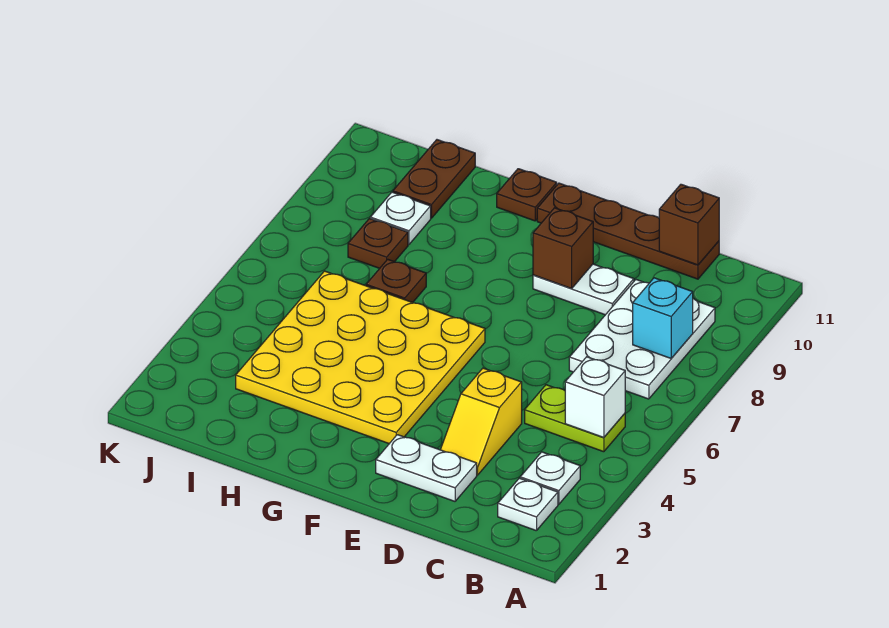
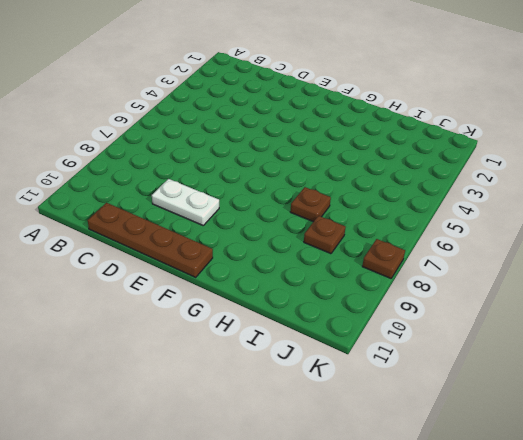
brown 1x1 plate [362,239,405,278] -> brown 1x1 plate moved to [497,169,557,221]
none -> white 1x1 plate [498,478,558,531]
none -> white 1x1 plate [520,452,580,504]
none -> lime 1x2 plate [525,385,625,452]

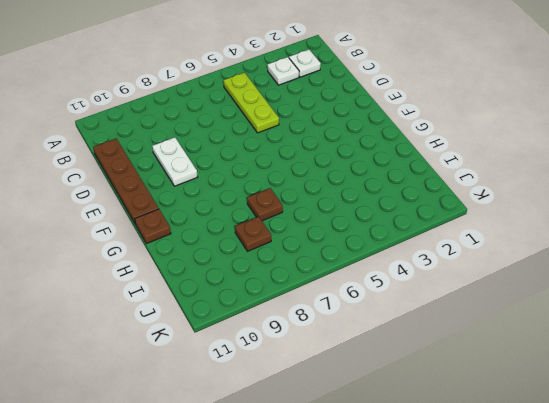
lime 1x3 plate [224,73,279,133] -> lime 1x2 plate [525,385,625,452]
none -> white 2x3 plate [569,280,715,399]
none -> white 1x2 plate [376,435,477,501]
none -> yellow 1x2 slope [440,368,522,475]

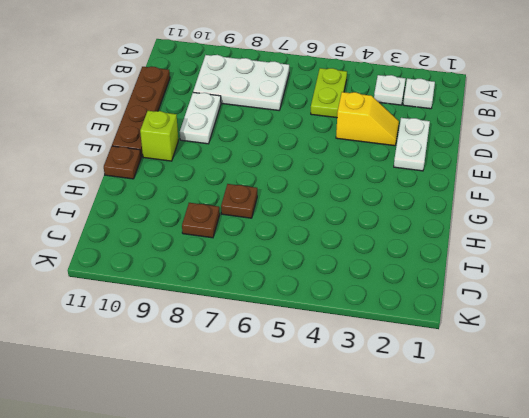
lime 1x1 brick [140,111,178,161] -> none
none -> yellow 4x4 plate [236,271,485,444]
none -> white 1x1 plate [370,192,431,244]
none -> brown 1x2 plate [393,140,475,218]

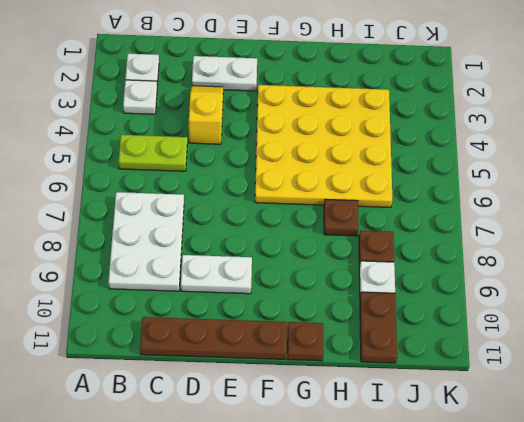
none -> white 1x1 brick [565,357,625,438]
none -> cyan 1x1 brick [633,278,693,358]
none -> brown 1x1 brick [659,184,719,265]

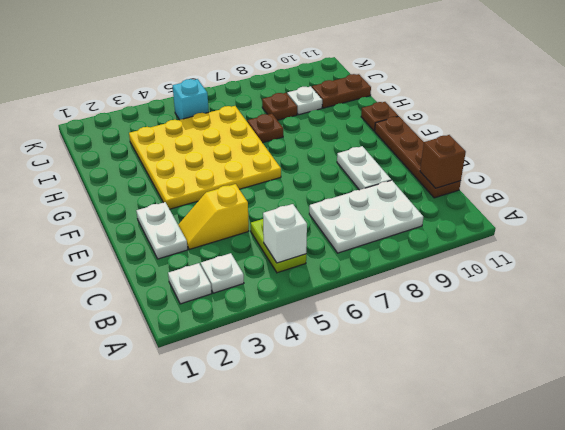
cyan 1x1 brick [173,79,209,120] -> cyan 1x1 brick moved to [633,278,693,358]
none -> brown 1x1 brick [533,208,593,288]

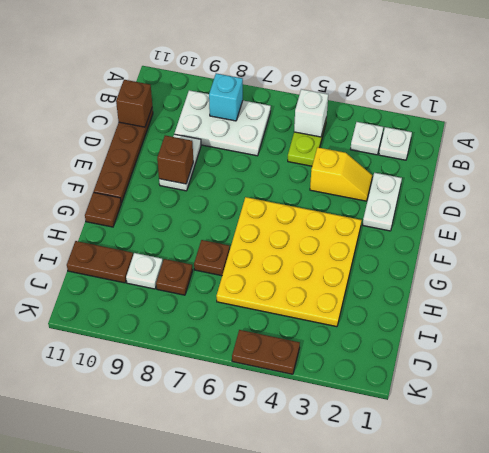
brown 1x2 plate [232,330,300,374] -> none

